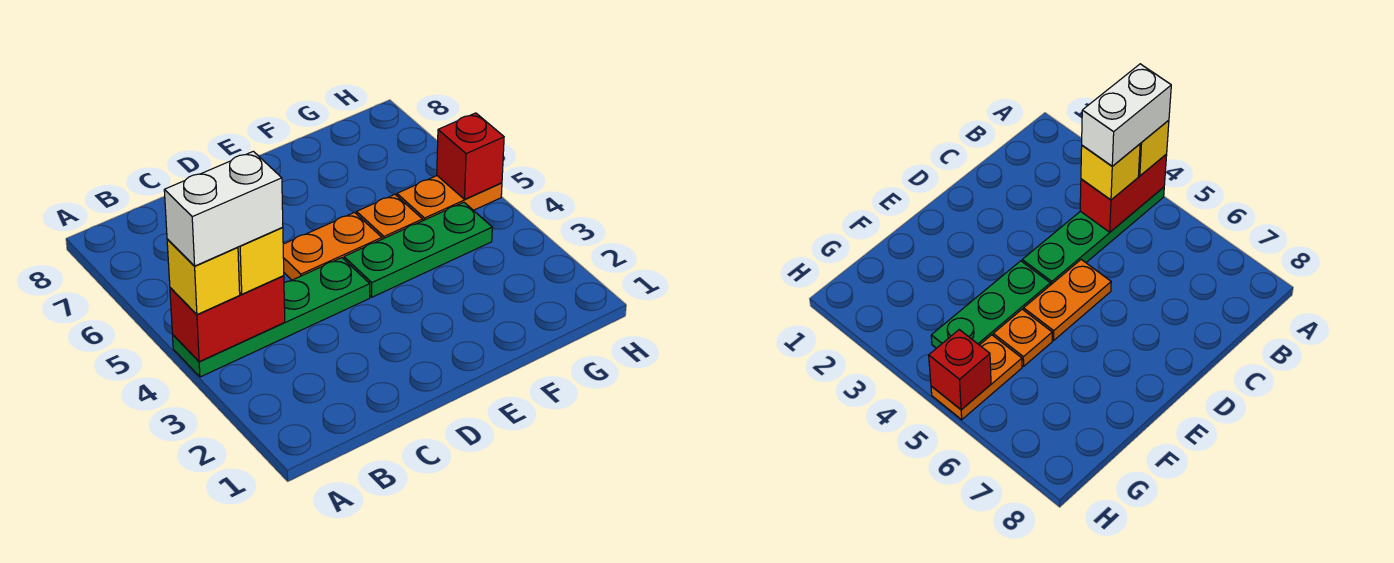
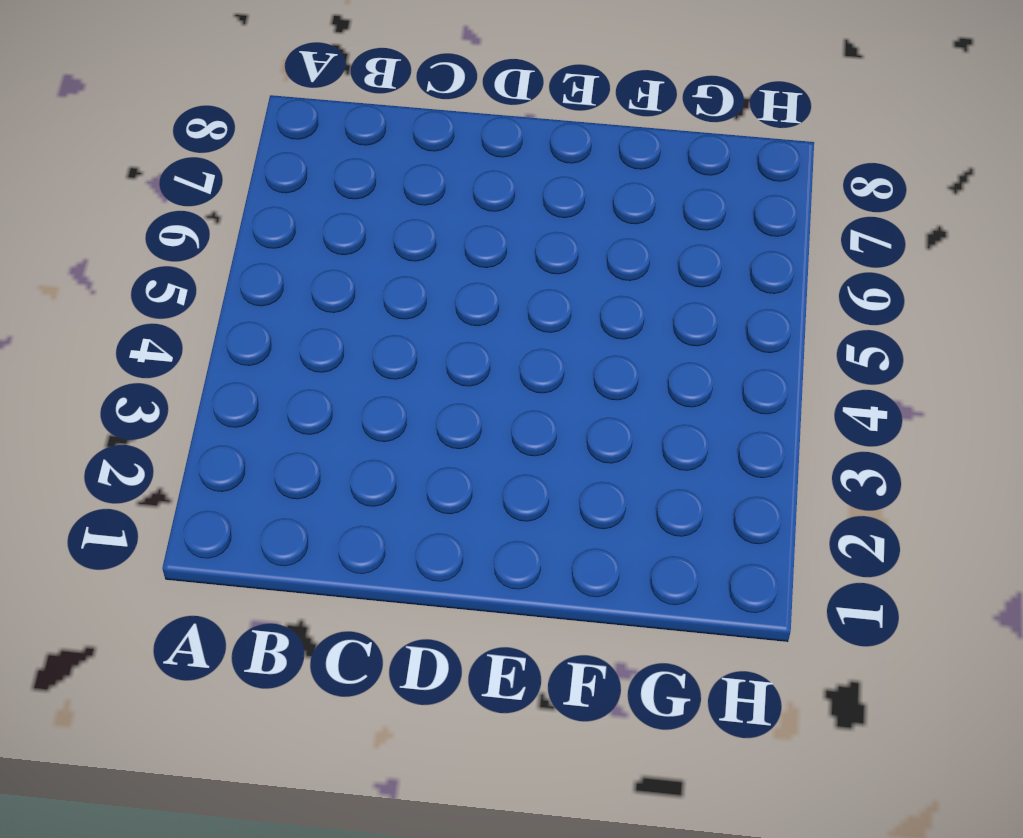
none -> green 1x4 plate [173,258,370,377]
none -> orange 1x2 plate [283,212,382,280]

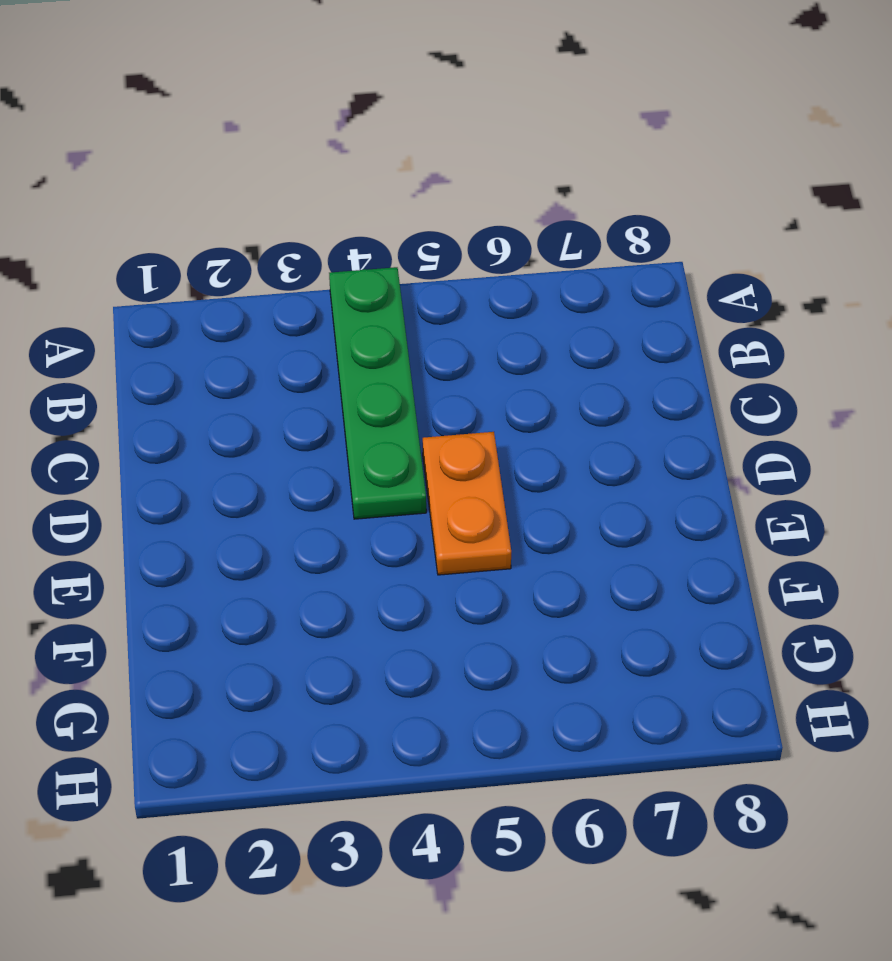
none -> green 1x3 plate [344,202,492,297]
none -> orange 1x1 plate [357,194,423,239]

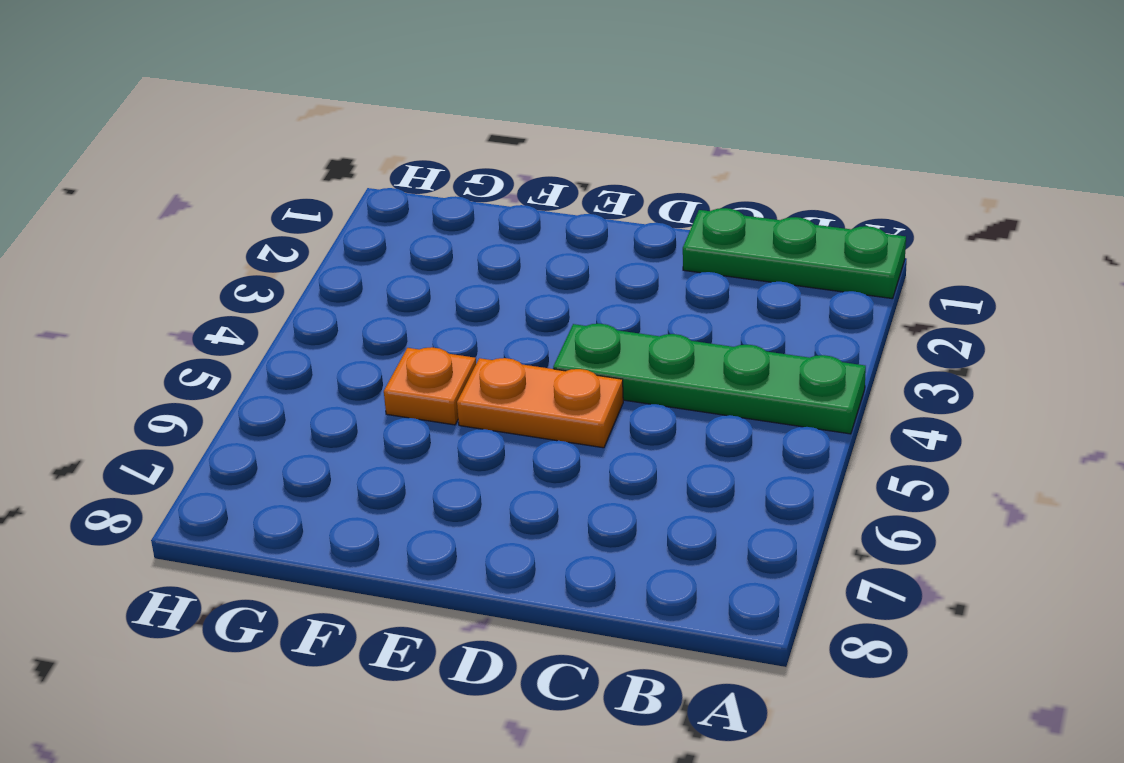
green 1x3 plate [683,208,906,299] -> green 1x3 plate moved to [344,202,492,297]
none -> orange 1x2 plate [397,176,502,221]
none -> red 1x2 brick [170,276,285,362]

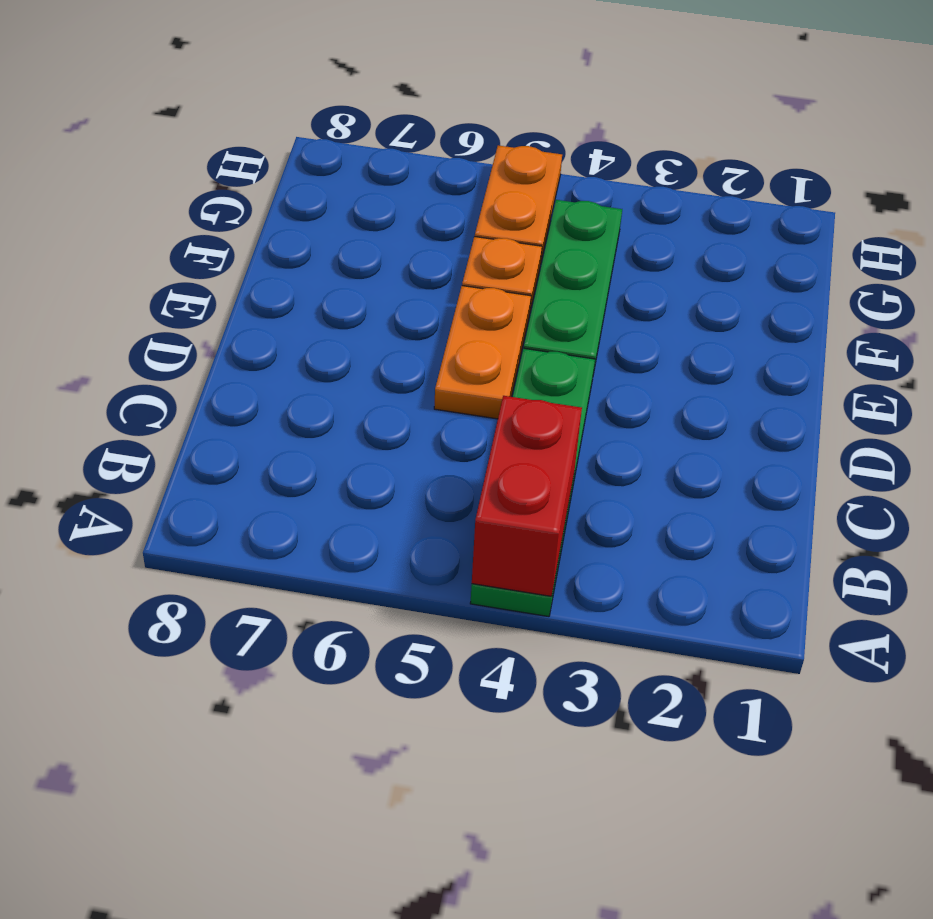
none -> red 1x1 brick [437,113,504,199]
none -> yellow 1x1 brick [167,239,240,315]

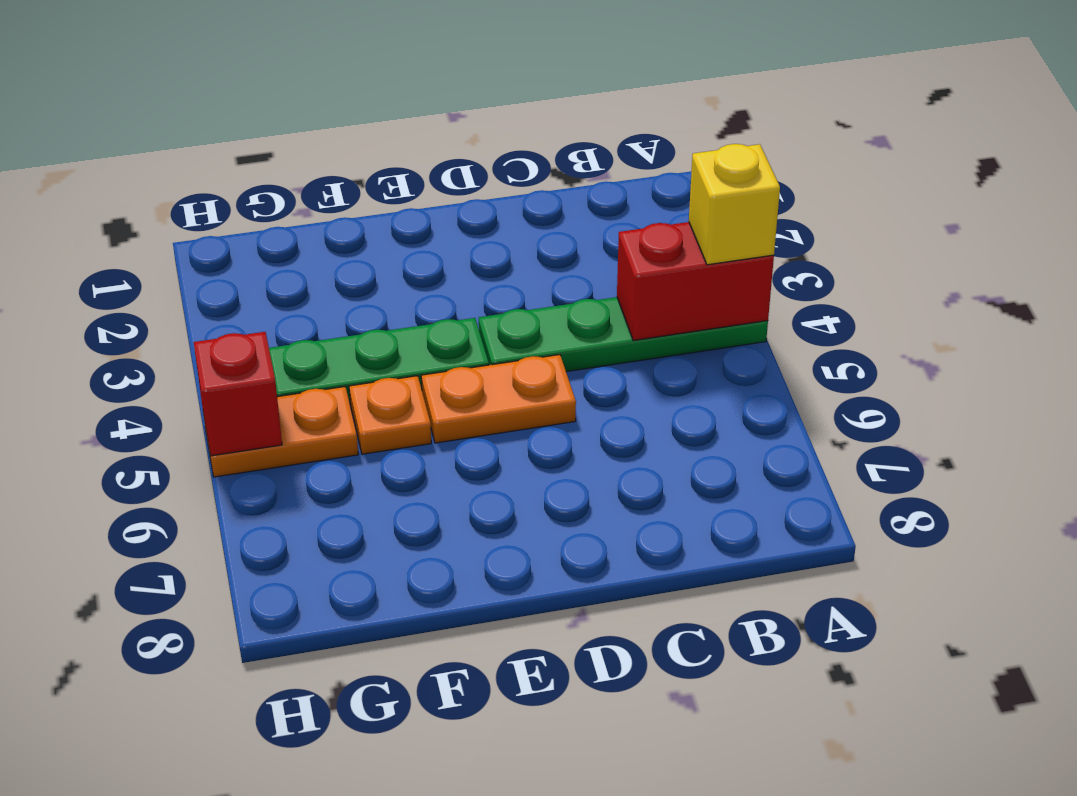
none -> yellow 1x1 brick [238,227,284,294]
none -> white 1x2 brick [164,151,283,266]

